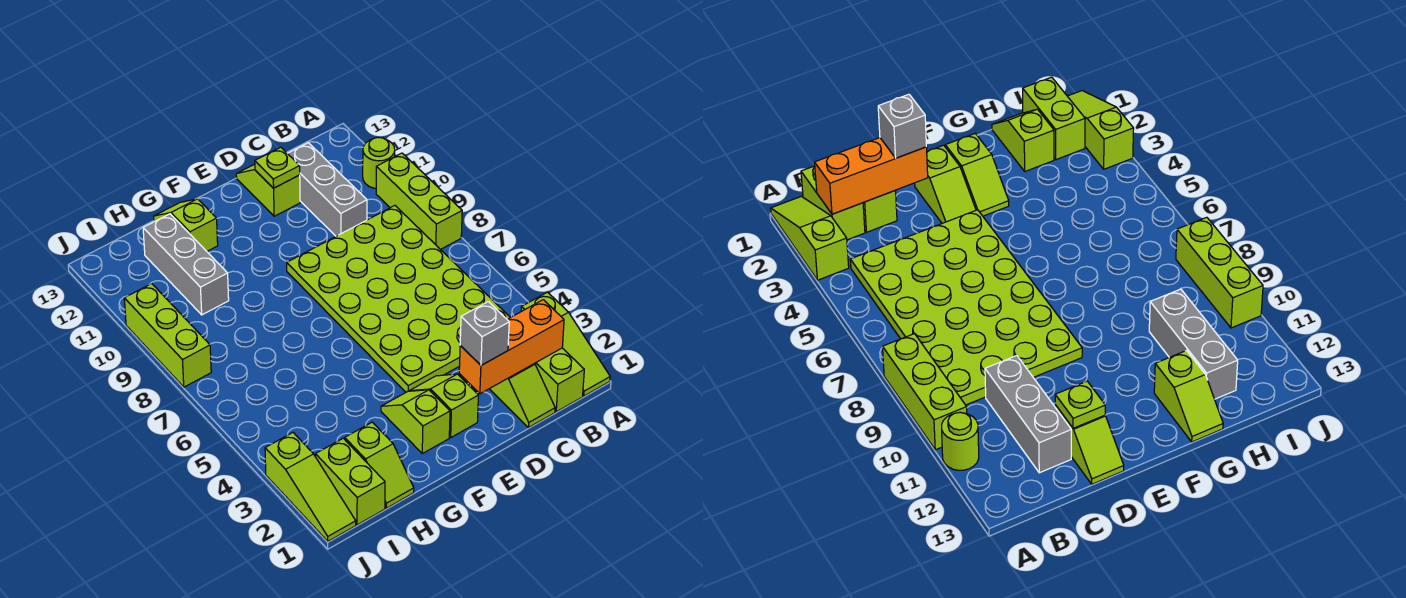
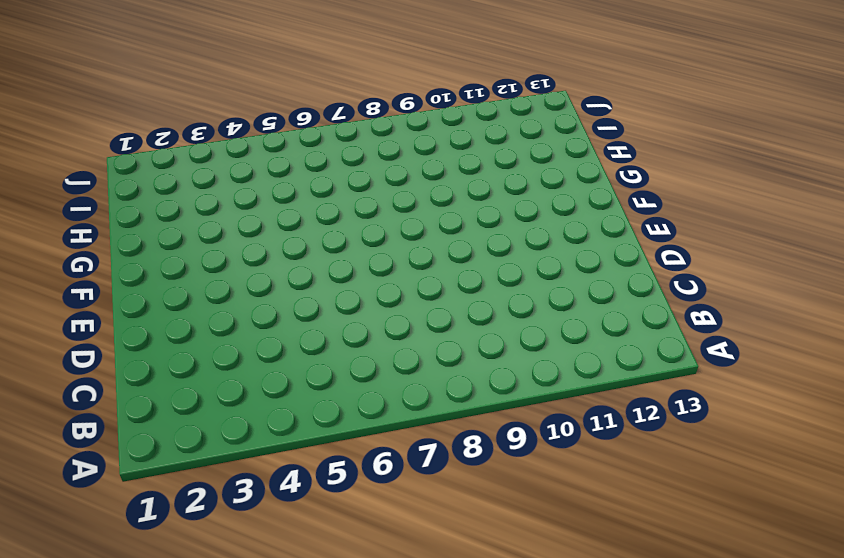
none -> lime 1x3 slope [521,292,610,396]
none -> lime 1x3 brick [376,153,462,250]
none -> lime 1x1 round brick [363,137,395,188]

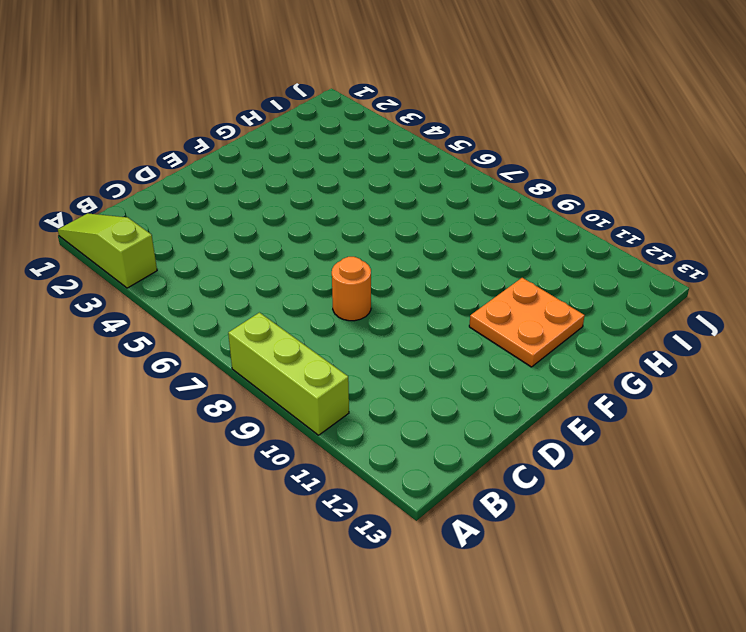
orange 1x1 round brick [332,257,371,321] -> lime 4x6 plate [287,206,510,392]
orange 2x2 plate [469,278,585,367] -> lime 1x2 slope [154,199,218,251]
none -> lime 1x1 round brick [363,137,395,188]
none -> lime 1x2 brick [535,348,584,412]
none -> lime 1x2 slope [490,363,555,428]

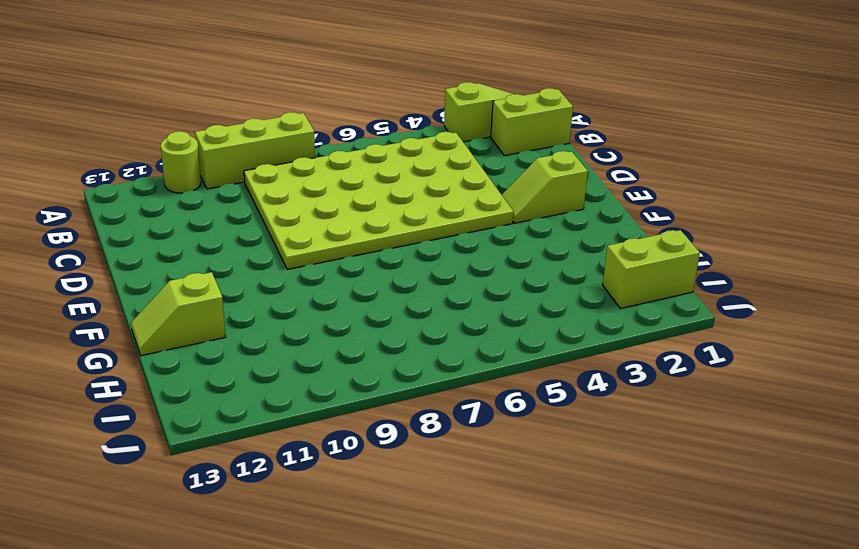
none -> lime 1x2 slope [490,363,555,428]
none -> grey 1x3 brick [287,143,367,236]
none -> lime 1x2 slope [236,164,300,216]

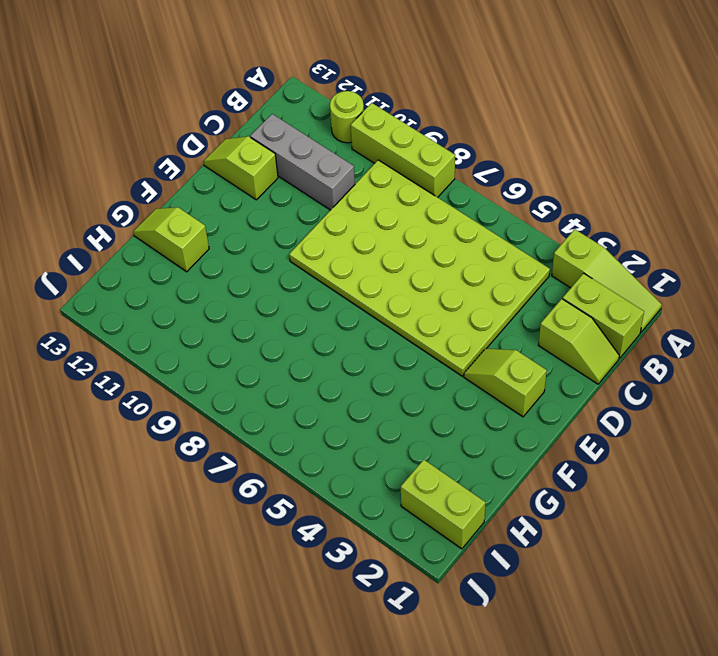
none -> lime 1x2 slope [381,390,450,453]
none -> lime 1x2 slope [345,422,414,508]
none -> grey 1x3 brick [143,214,229,315]

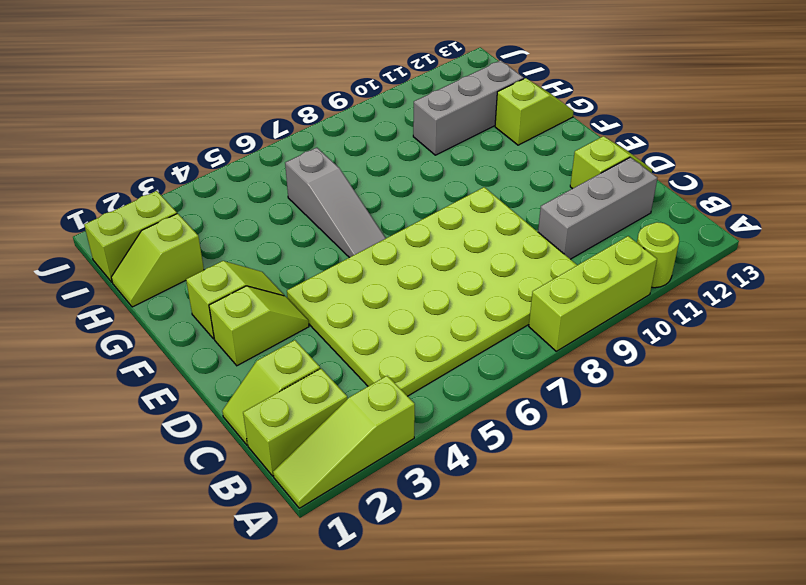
grey 1x3 slope [285,148,386,258] -> none
none -> lime 1x3 slope [265,433,356,541]
none -> lime 1x3 brick [124,284,211,387]
none -> orange 1x3 brick [459,300,564,394]

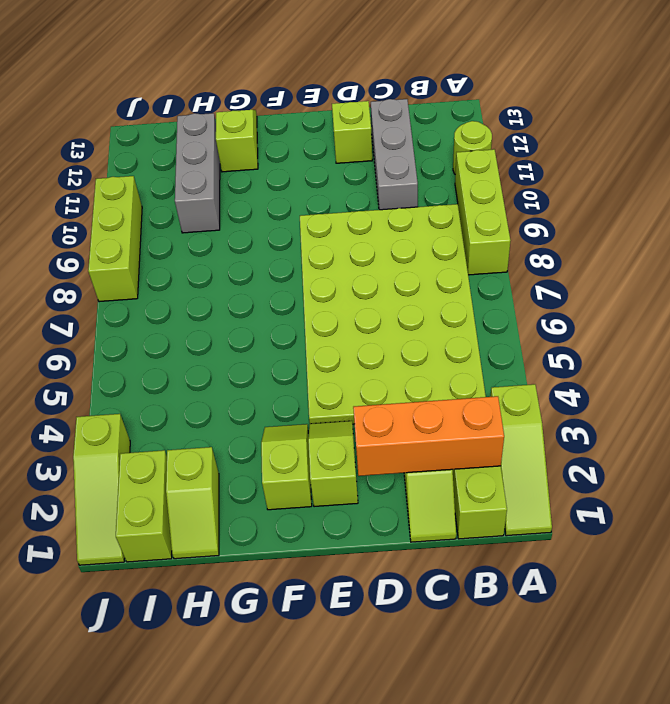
none -> lime 1x1 plate [255,147,300,188]
none -> grey 1x1 brick [460,302,509,365]

